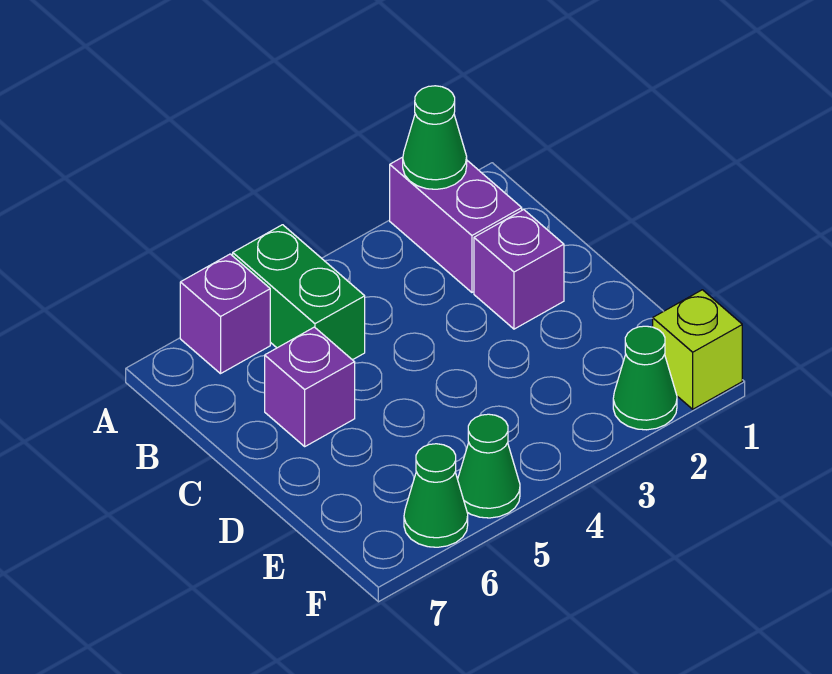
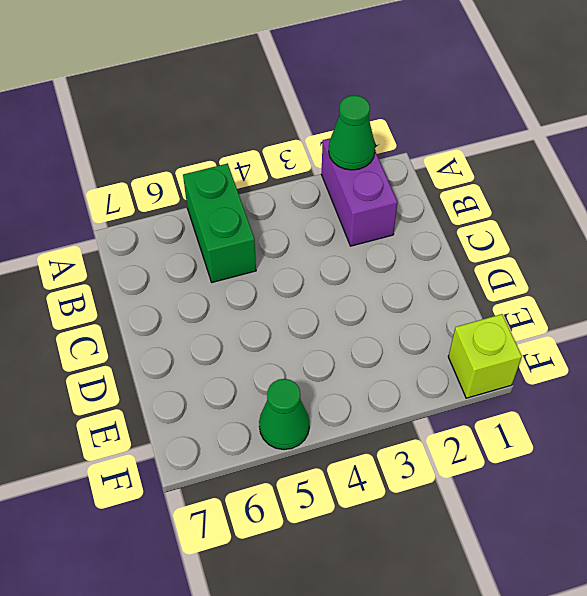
none -> purple 1x1 brick [180,254,270,374]
none -> purple 1x1 brick [474,210,564,329]

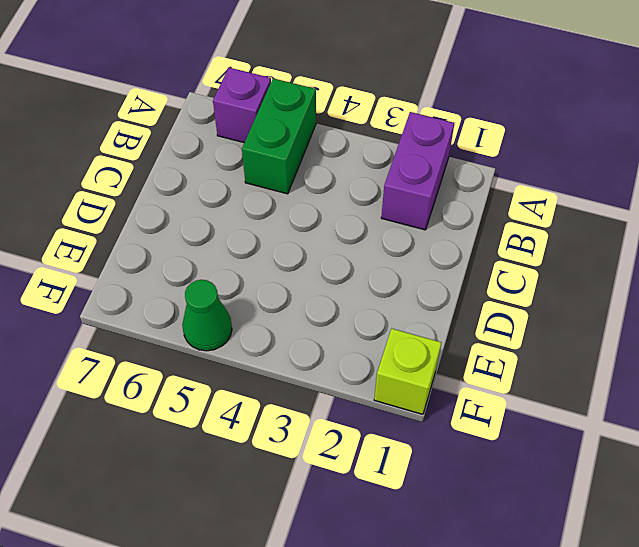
none -> purple 1x1 brick [474,210,564,329]
none -> purple 1x1 brick [265,327,355,446]

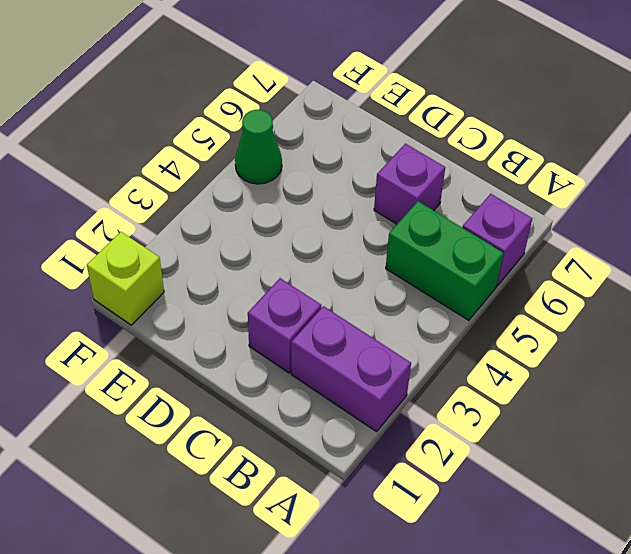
none -> green 1x1 cone [613,326,677,430]
none -> green 1x1 cone [404,444,468,547]

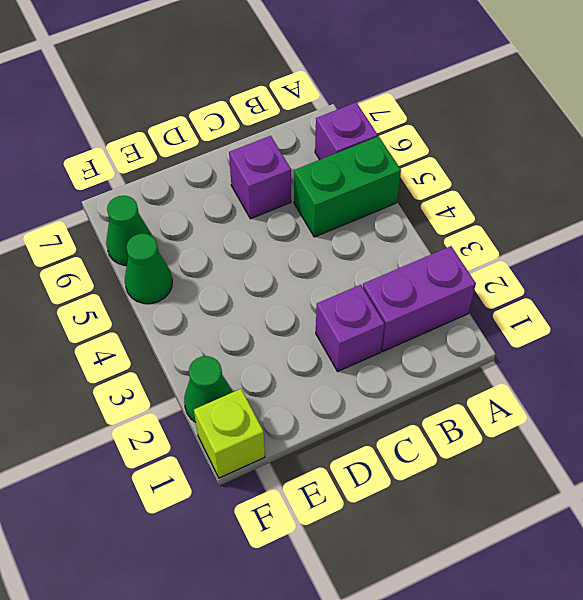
none -> green 1x1 cone [403,86,467,189]

